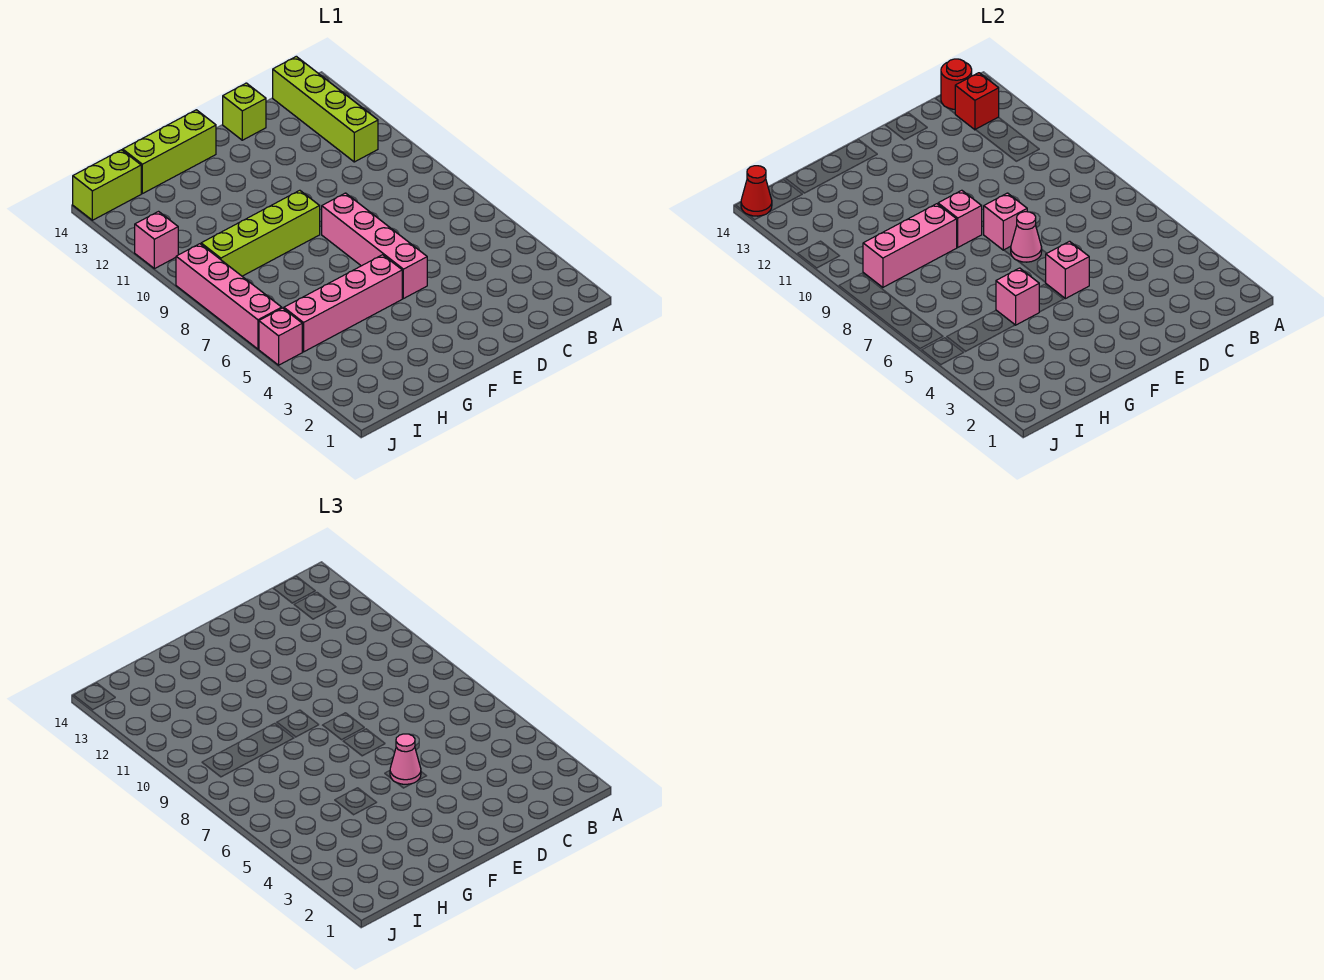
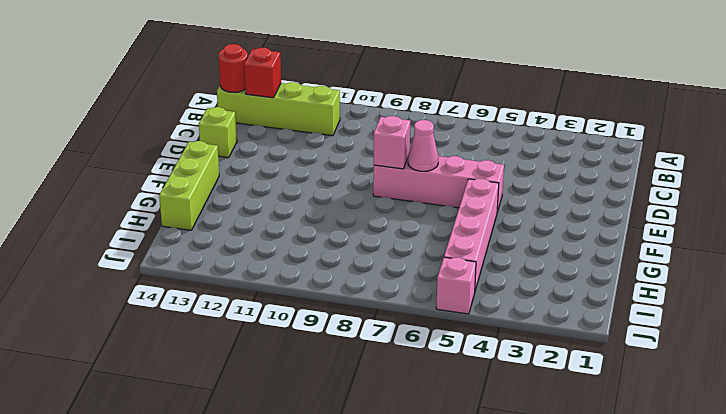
none -> lime 1x4 brick [201,190,320,276]
none -> lime 1x2 brick [73,150,141,220]
none -> pink 1x4 brick [176,244,282,349]

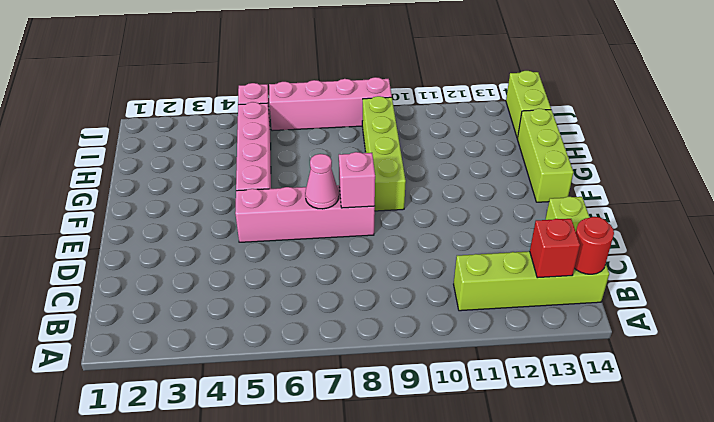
none -> pink 1x1 brick [135,212,178,269]
none -> pink 1x1 brick [1045,241,1089,299]
none -> pink 1x1 brick [938,190,982,247]

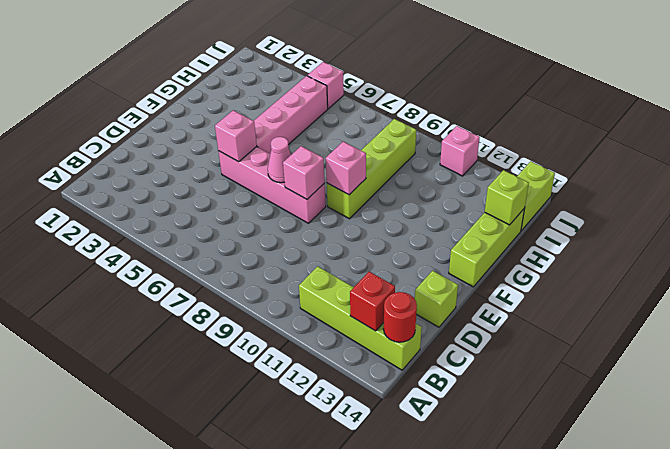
lime 1x1 brick [485,170,529,225] -> none
none -> pink 1x4 brick [176,244,282,349]
none -> pink 1x1 brick [996,268,1039,325]
none -> pink 1x3 brick [863,204,957,287]

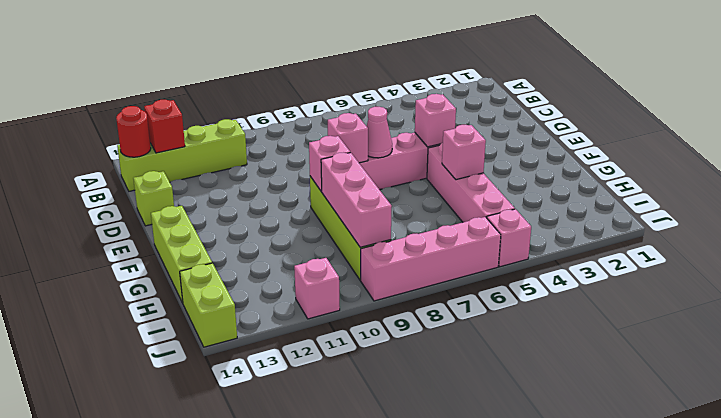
none -> red 1x1 cone [741,166,772,216]
none -> pink 1x1 cone [390,734,421,784]

